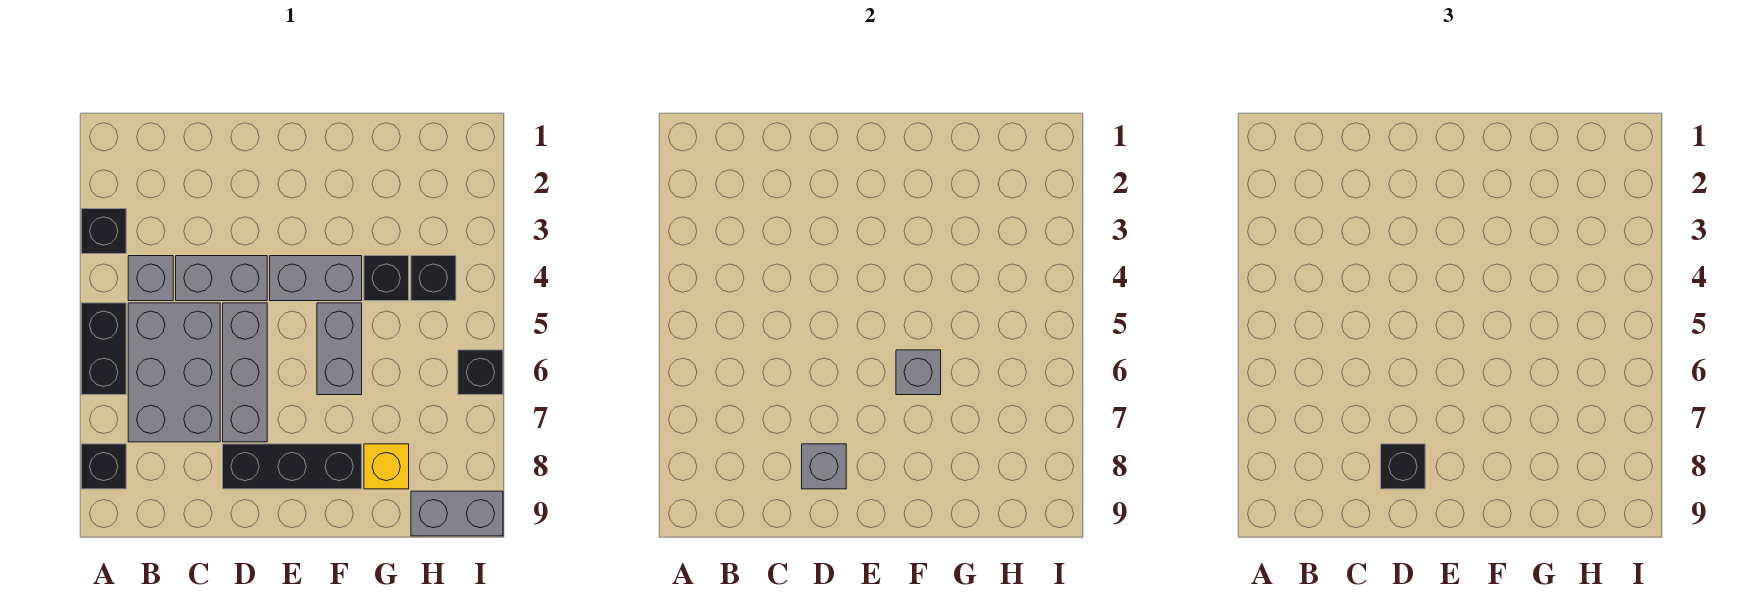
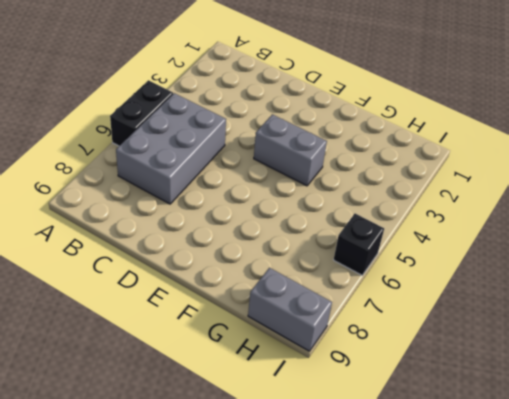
none -> black 1x1 brick [81,209,126,254]
none -> black 1x1 brick [81,444,126,489]
none -> grey 1x1 brick [128,256,173,301]

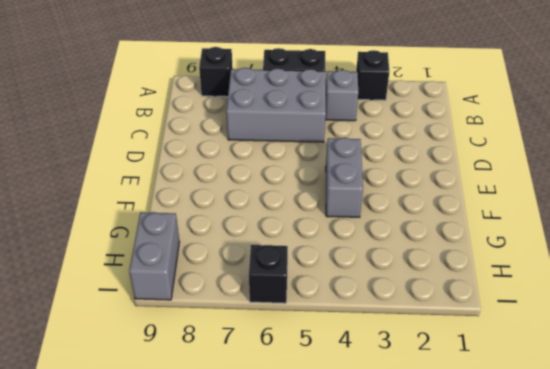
none -> grey 1x2 brick [176,256,267,301]
none -> grey 1x3 brick [223,303,267,442]
none -> black 1x3 brick [223,444,362,489]

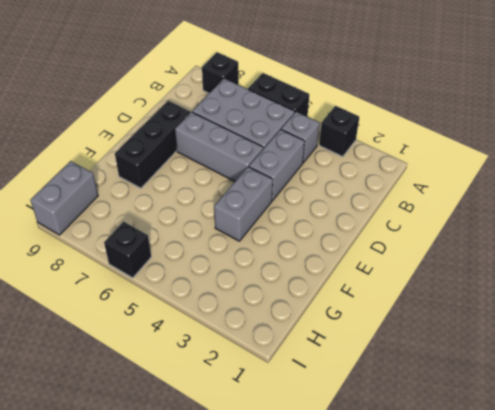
none -> grey 1x2 brick [317,303,362,395]
none -> black 1x1 brick [364,256,409,301]
none -> yellow 1x1 brick [364,444,409,489]

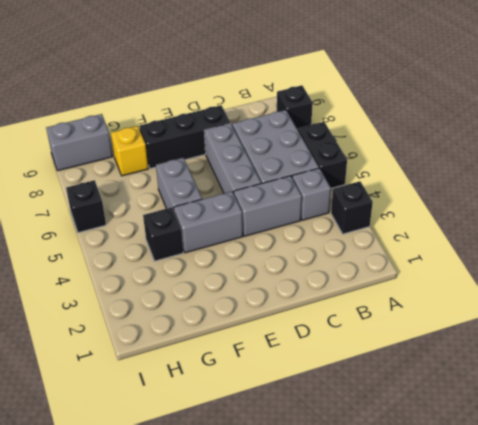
none -> black 1x1 brick [411,256,456,301]
none -> grey 1x1 brick [802,444,846,489]
none -> grey 1x1 brick [896,350,941,395]

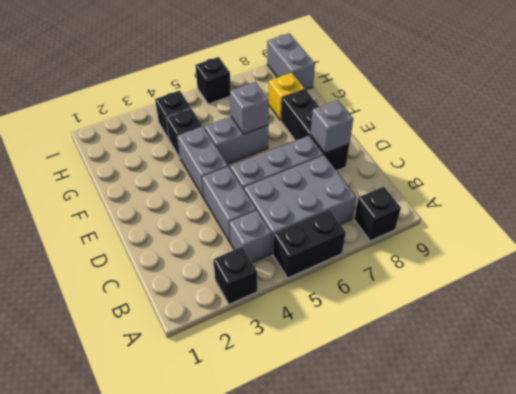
none -> black 1x1 brick [1381,444,1425,489]

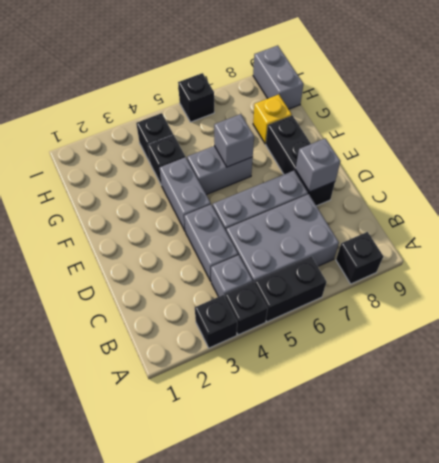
black 1x1 brick [225,282,268,335] -> black 1x1 brick moved to [1381,444,1425,489]

